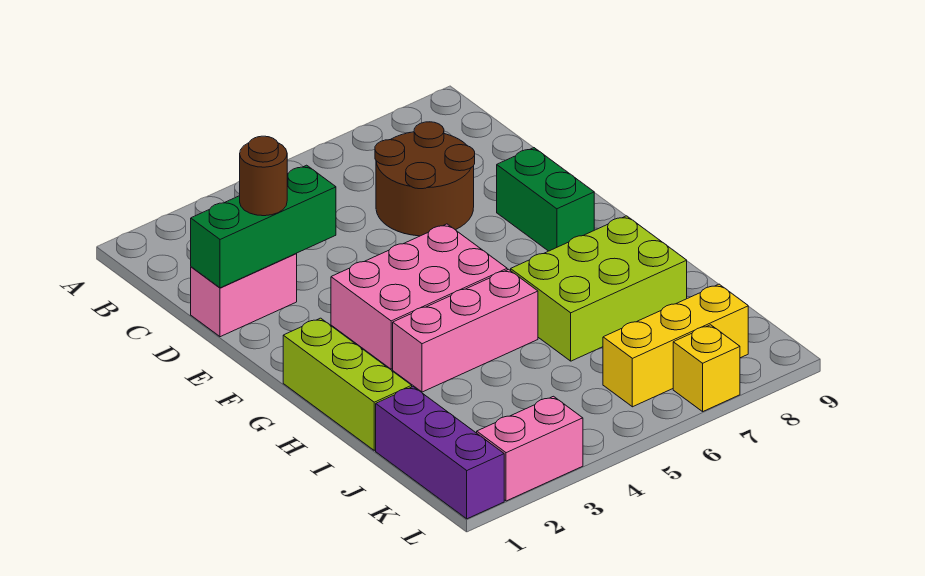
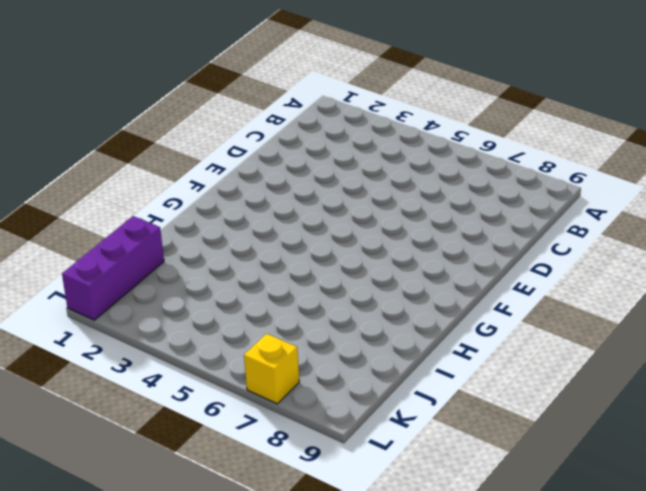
none -> brown 2x2 round brick [375,122,475,236]
none -> pink 1x2 brick [191,253,297,337]
none -> green 1x2 brick [497,148,594,251]

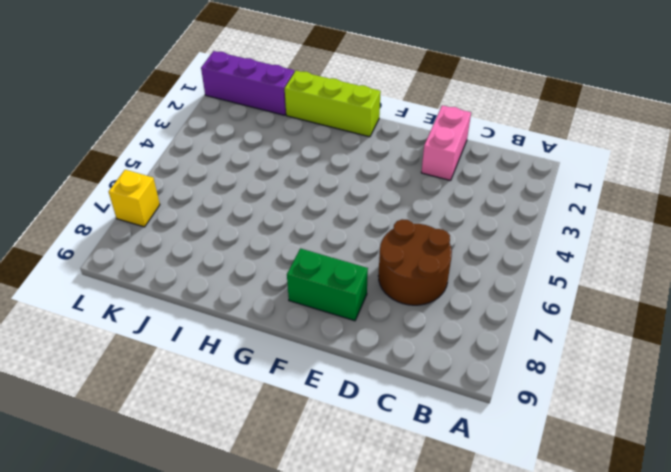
none -> pink 2x3 brick [331,224,507,369]
none -> pink 1x3 brick [393,269,538,392]
none -> lime 2x3 brick [511,216,687,361]

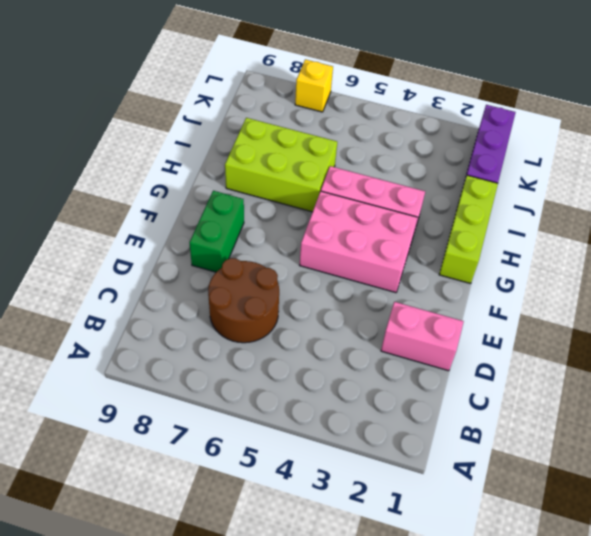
none -> yellow 1x3 brick [603,284,748,407]
none -> pink 1x2 brick [477,396,583,501]
none -> green 1x3 brick [191,165,336,288]

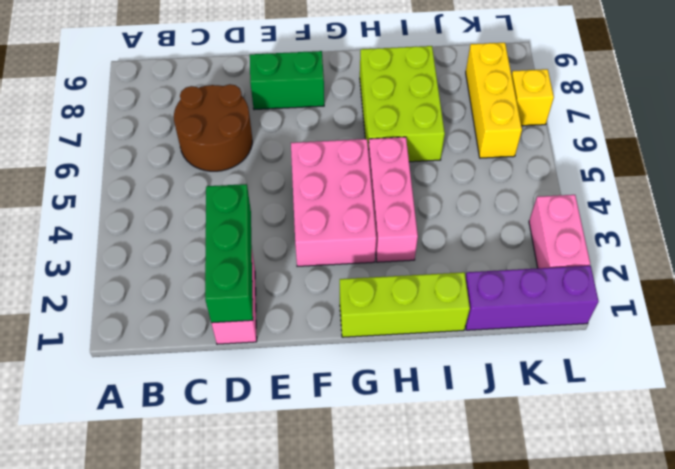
none -> brown 1x1 round brick [240,136,287,216]

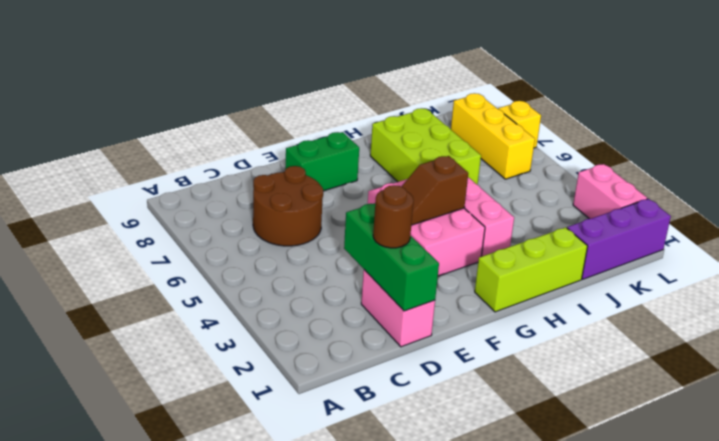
brown 1x2 slope [401,156,468,225] -> none

